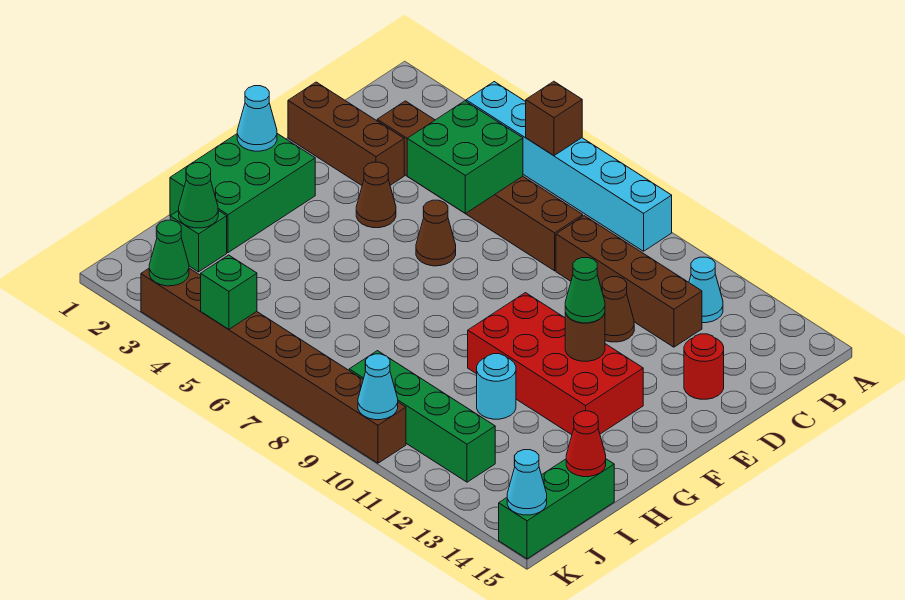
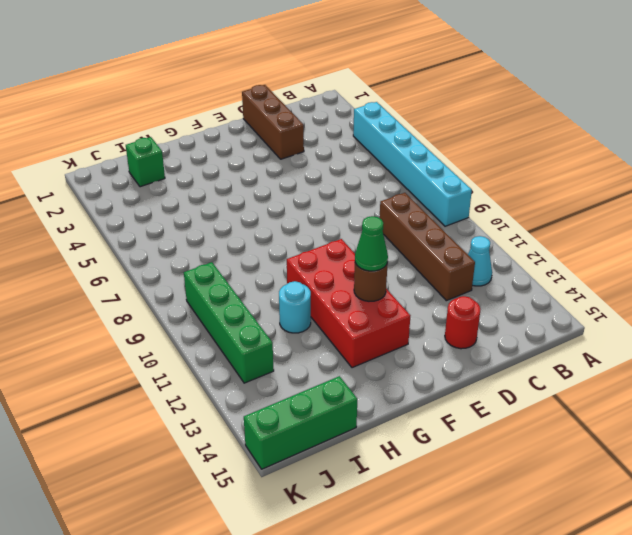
none -> brown 1x6 brick [377,101,583,271]
none -> brown 1x1 cone [602,277,634,342]
none -> brown 1x1 cone [356,162,396,228]

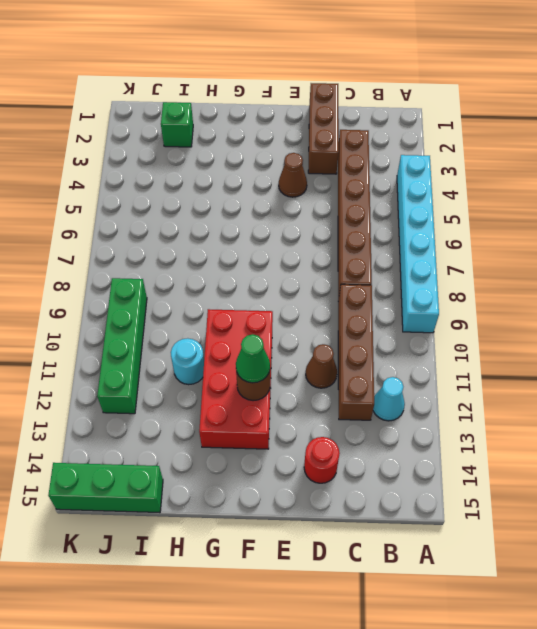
none -> brown 1x1 cone [416,200,456,266]
none -> green 2x3 brick [170,134,315,253]
none -> brown 1x8 brick [141,268,406,463]

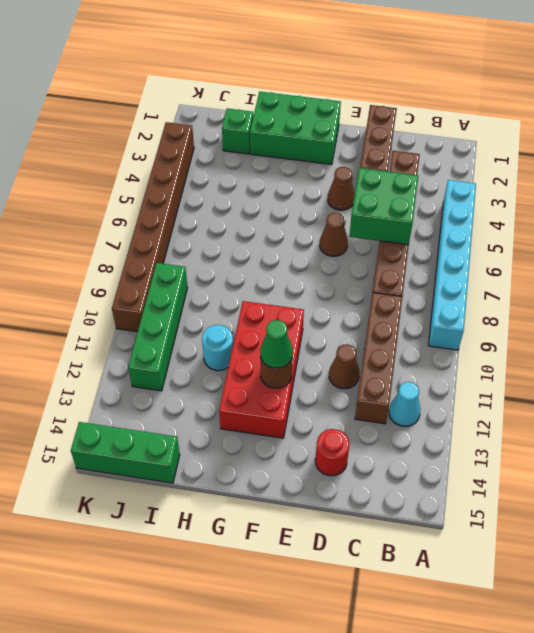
none -> brown 1x1 brick [526,81,582,156]
none -> cyan 1x1 cone [237,86,277,151]
none -> green 1x1 cone [179,163,218,228]

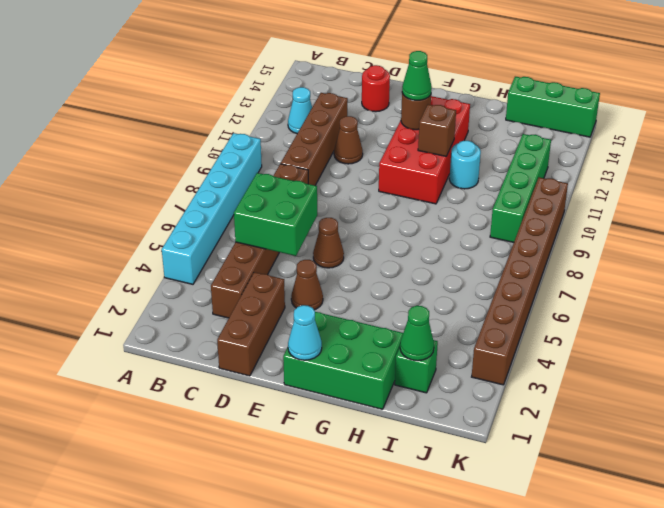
brown 1x1 brick [418,104,456,156] -> brown 1x1 brick moved to [526,81,582,156]
none -> red 1x1 cone [566,411,606,477]
none -> green 1x1 cone [149,220,189,286]
none -> green 1x1 brick [201,255,257,329]

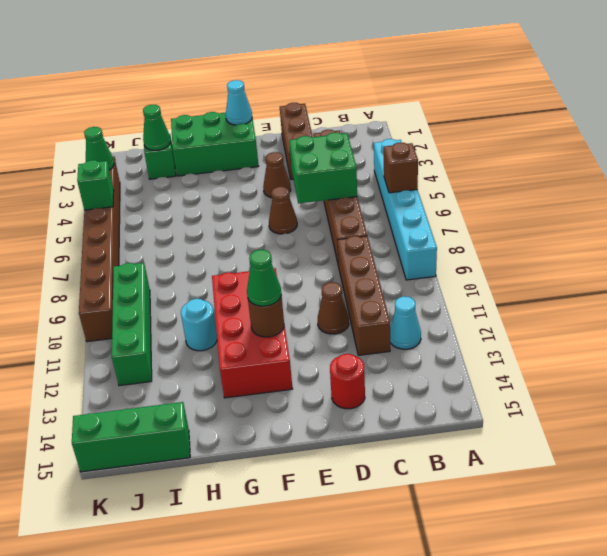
none -> red 1x1 cone [566,411,606,477]
none -> cyan 1x1 cone [358,354,398,420]
none -> cyan 1x1 cone [507,450,547,515]

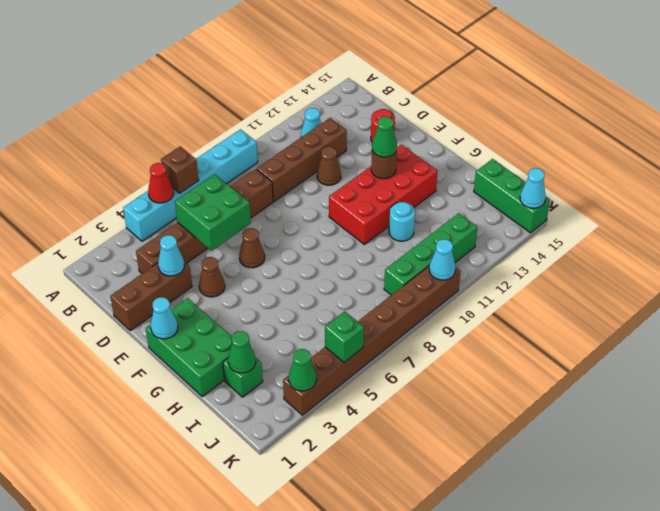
red 1x1 cone [148,163,174,203] -> red 1x1 cone moved to [566,411,606,477]
cyan 1x1 cone [158,235,184,276] -> none

